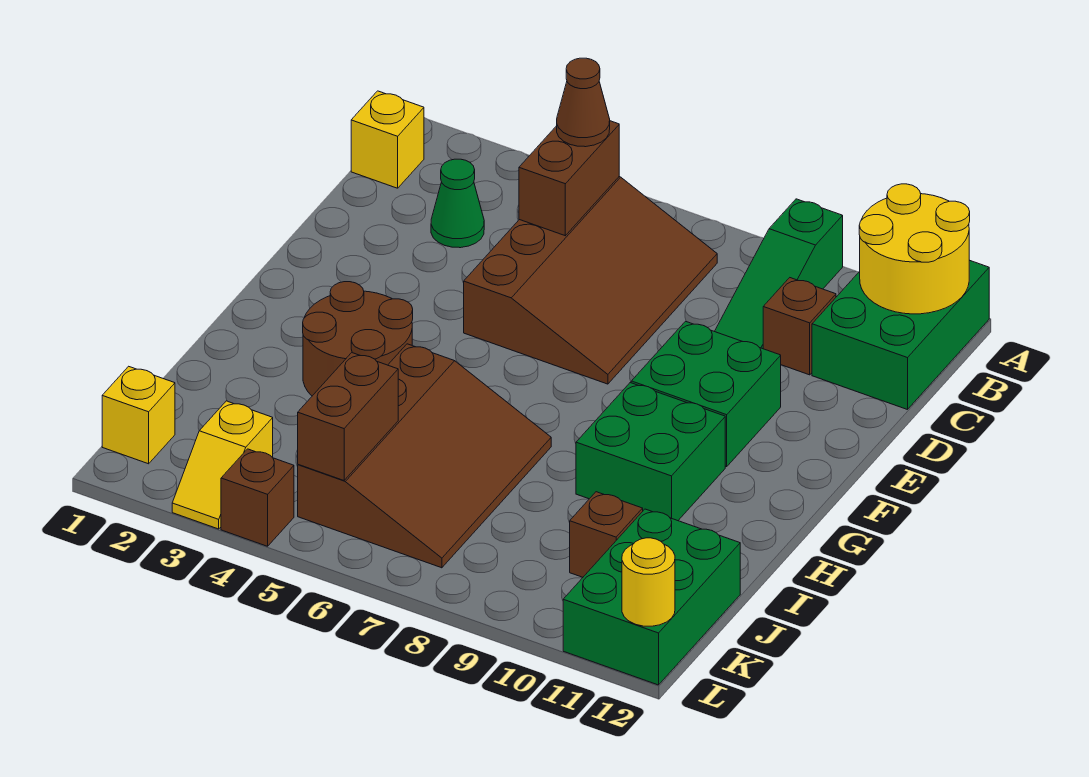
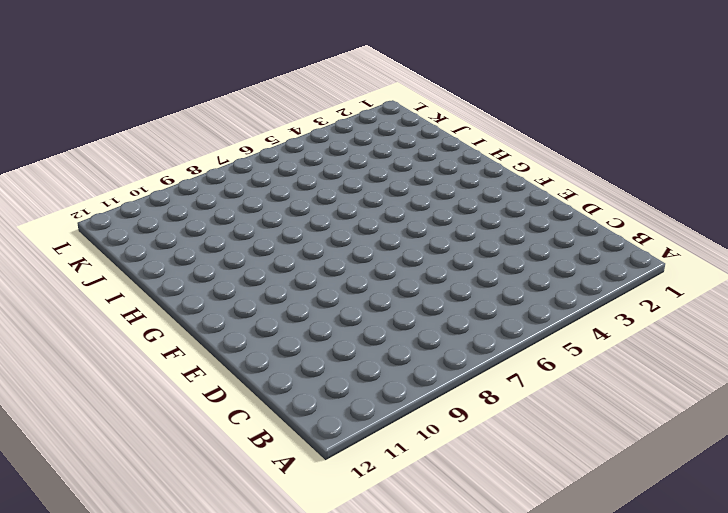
none -> green 1x3 slope [715,199,843,349]
none -> green 2x3 brick [812,260,989,410]
none -> yellow 1x1 brick [351,91,424,188]

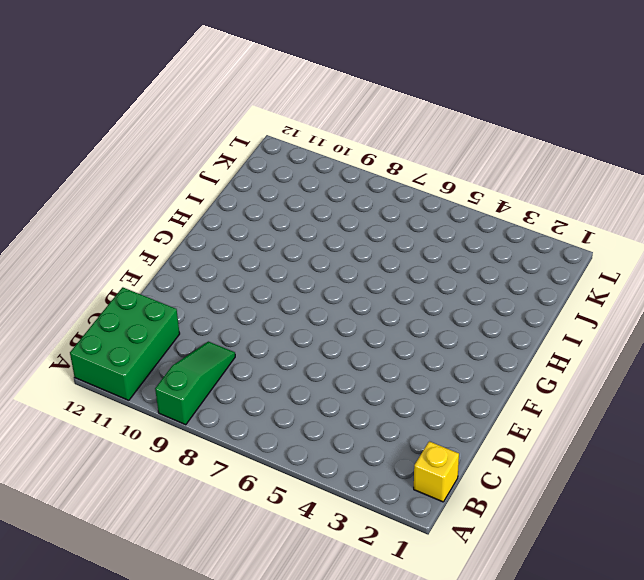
none -> brown 3x4 slope [464,177,717,384]
none -> green 1x1 cone [431,159,484,248]
none -> brown 1x1 brick [763,278,836,375]

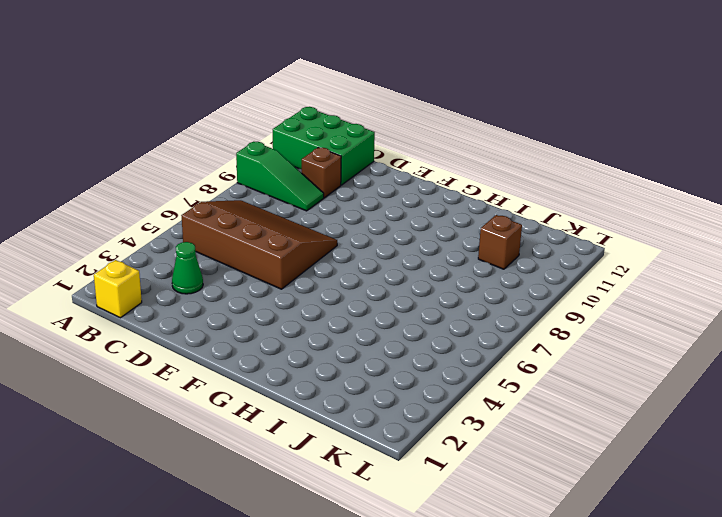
none -> green 2x2 brick [631,321,781,467]
none -> brown 2x2 round brick [303,282,413,396]
none -> green 2x2 brick [576,383,725,521]

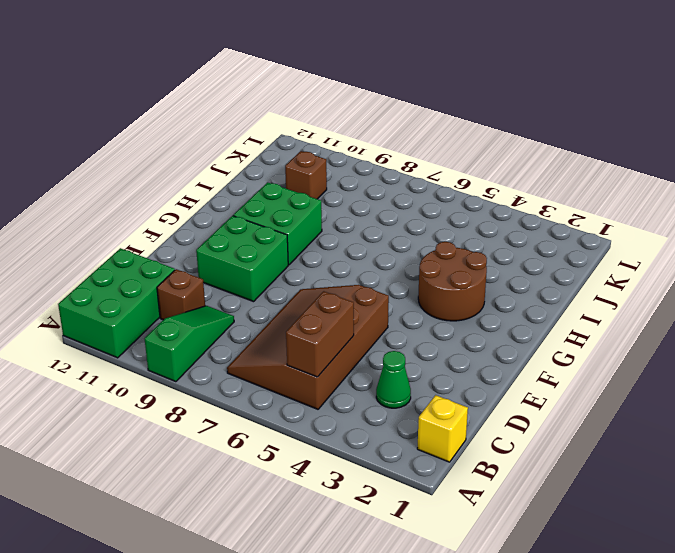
none -> brown 3x4 slope [298,344,551,568]
none -> green 2x3 brick [563,509,740,685]
none -> yellow 1x1 brick [102,366,175,464]

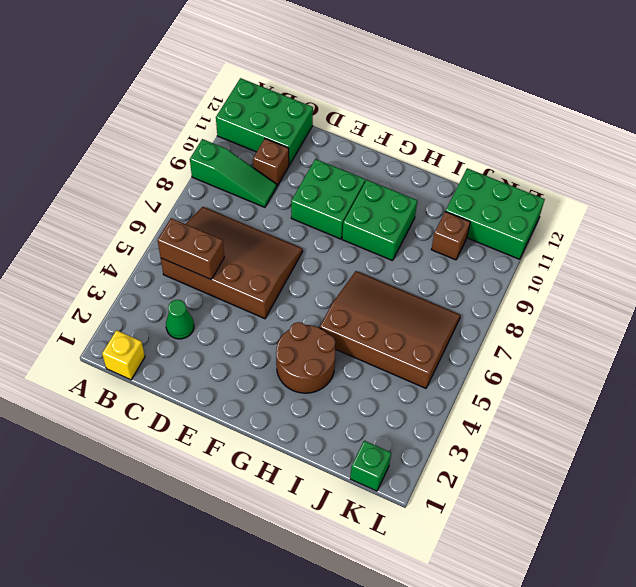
green 1x1 brick [350,441,391,491] -> yellow 1x1 brick [102,366,175,464]
none -> yellow 1x2 slope [172,401,273,529]
none -> brown 1x1 brick [221,449,294,546]
none -> yellow 2x2 round brick [859,184,970,314]

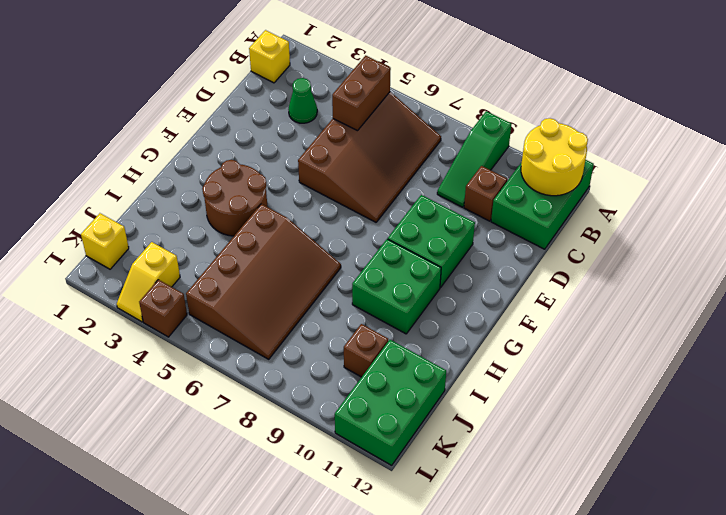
none -> brown 1x2 brick [298,353,398,480]
none -> yellow 1x1 round brick [622,538,675,626]
none -> brown 1x1 cone [557,58,610,147]

